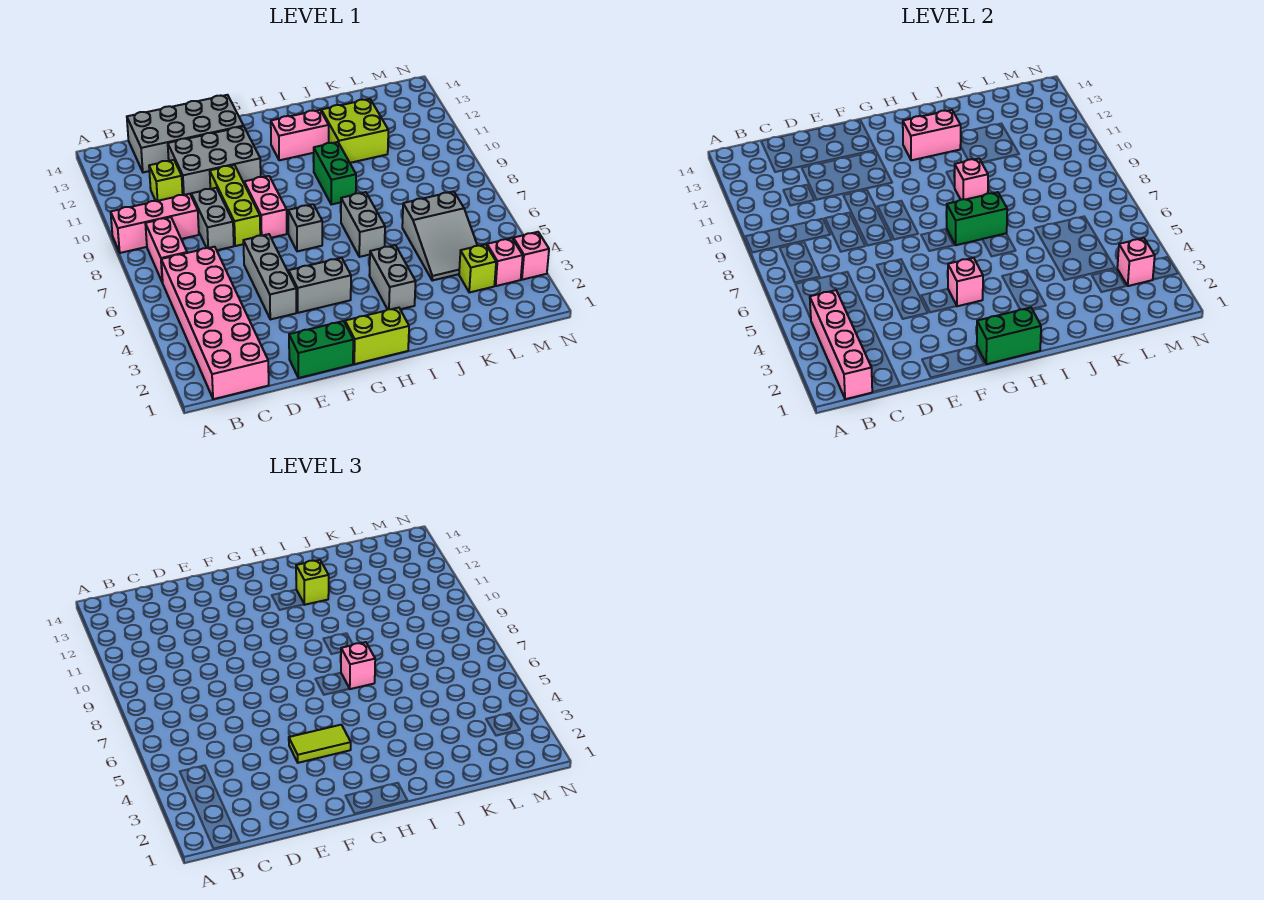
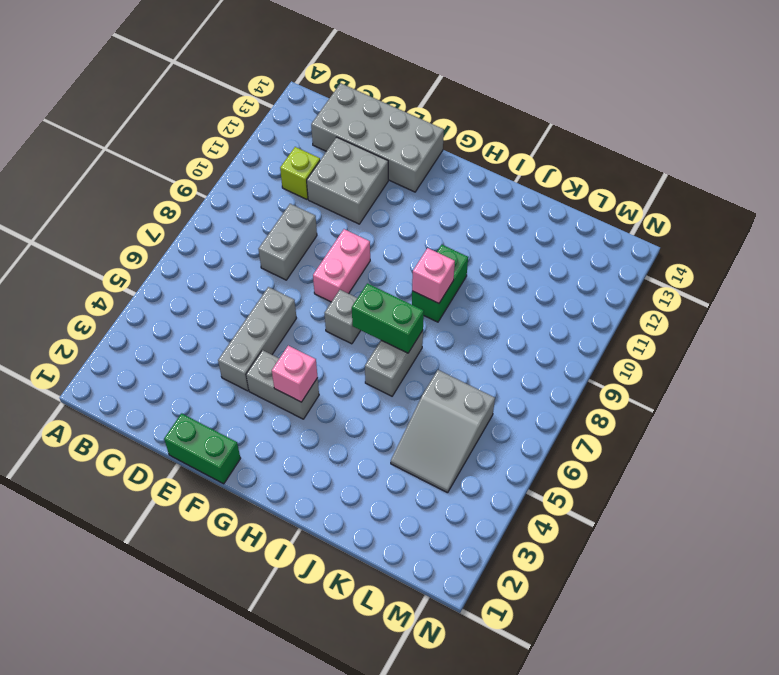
grey 2x2 brick [307,137,388,224] -> grey 2x3 brick [168,126,261,195]
none -> pink 1x3 brick [111,194,199,253]
none -> pink 2x6 brick [161,247,269,399]
none -> pink 1x2 brick [145,217,187,283]
none -> lime 1x3 brick [210,165,260,246]

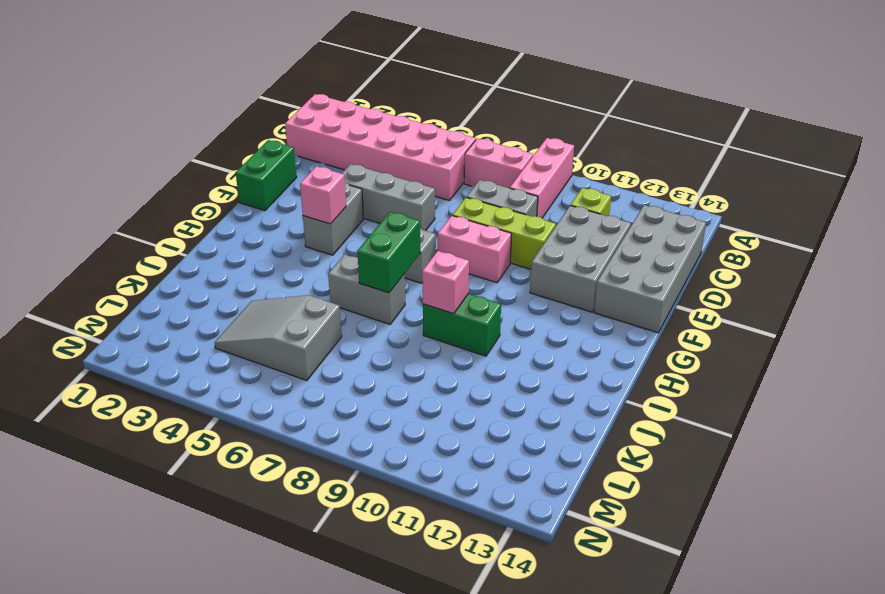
none -> lime 1x2 brick [345,308,409,364]
none -> pink 1x2 brick [271,110,329,160]
none -> grey 1x2 brick [369,245,416,310]
none -> lime 2x2 brick [321,99,388,163]

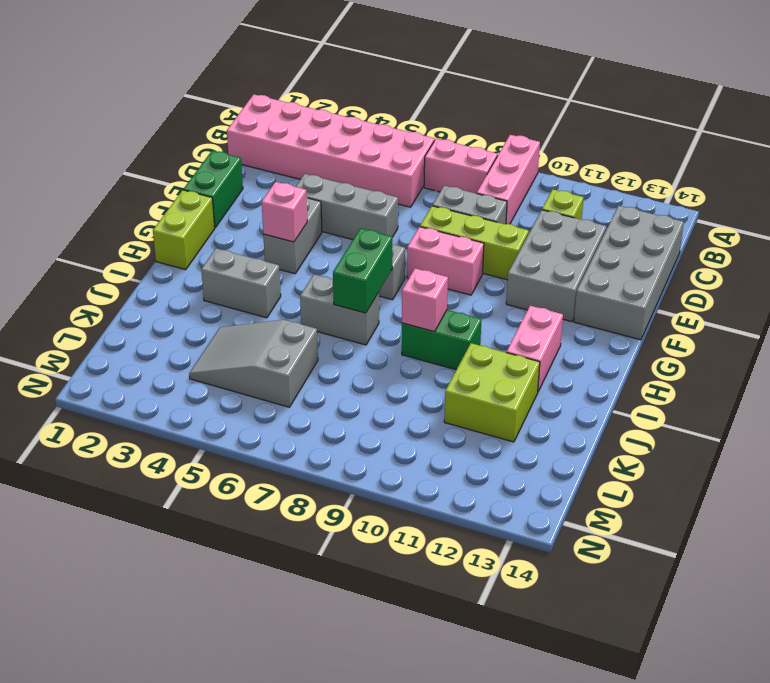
none -> lime 1x1 brick [459,244,496,292]
none -> pink 1x1 brick [487,238,523,286]
none -> pink 1x1 brick [513,232,549,280]
none -> pink 1x4 brick [810,290,872,399]

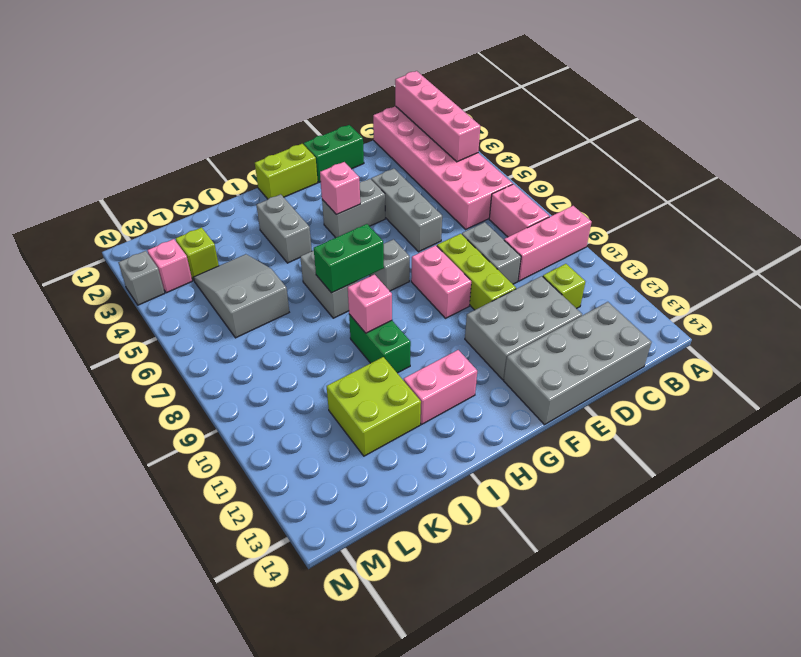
grey 1x1 brick [118,251,165,305] -> pink 1x1 brick [513,232,549,280]
none -> green 1x2 brick [977,308,1041,364]
none -> pink 1x2 brick [903,110,961,160]
none -> pink 1x1 brick [1117,238,1155,286]
none -> lime 1x2 tile [289,725,351,763]

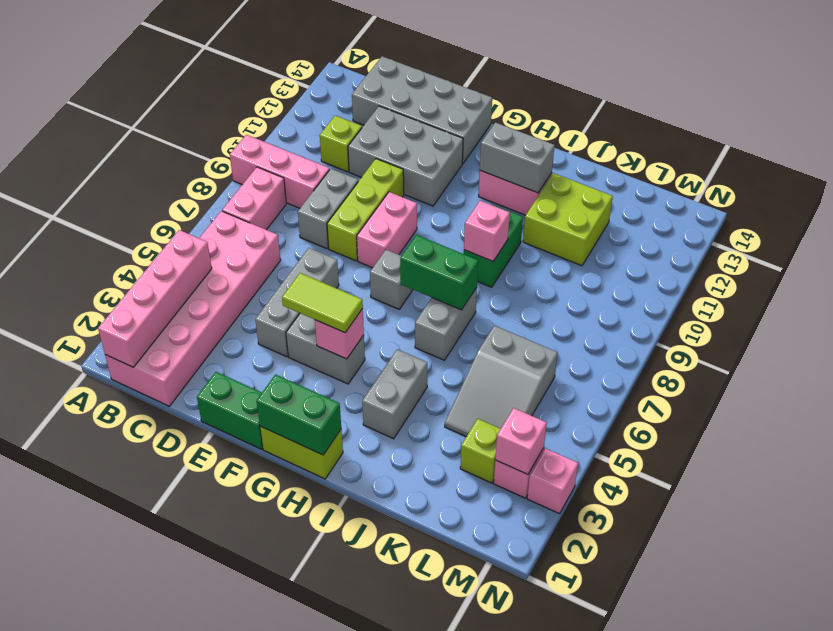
grey 1x2 brick [480,123,555,193] -> pink 1x2 brick [903,110,961,160]
none -> pink 1x1 brick [341,642,375,689]
none -> lime 1x1 brick [296,560,329,605]

